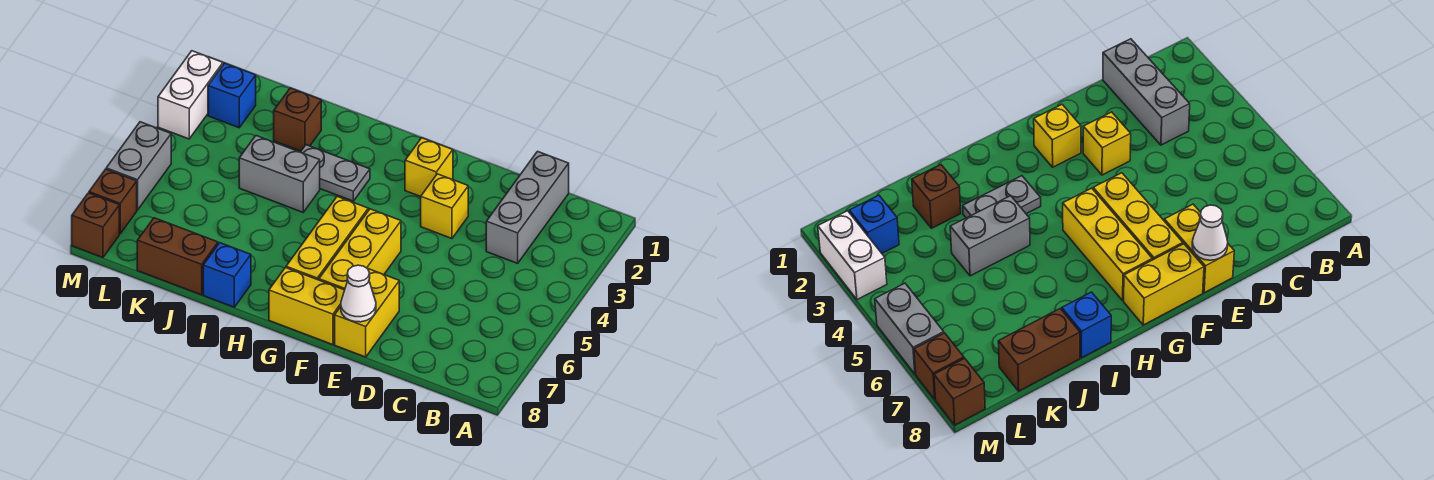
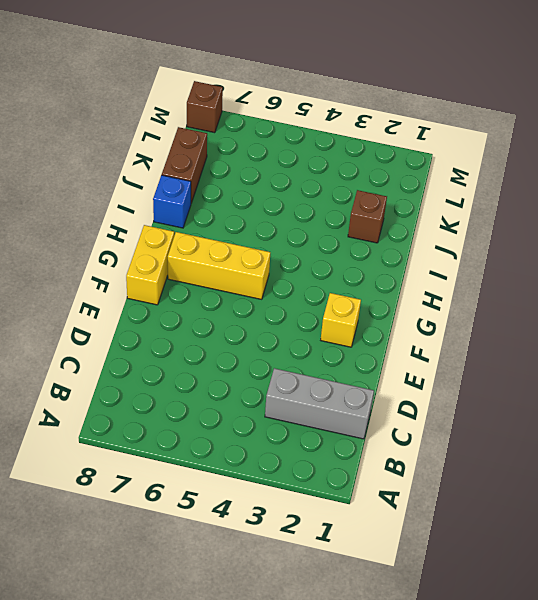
none -> yellow 1x1 brick [421,174,468,239]
none -> yellow 1x2 brick [335,269,399,357]
none -> yellow 1x3 brick [319,209,401,290]

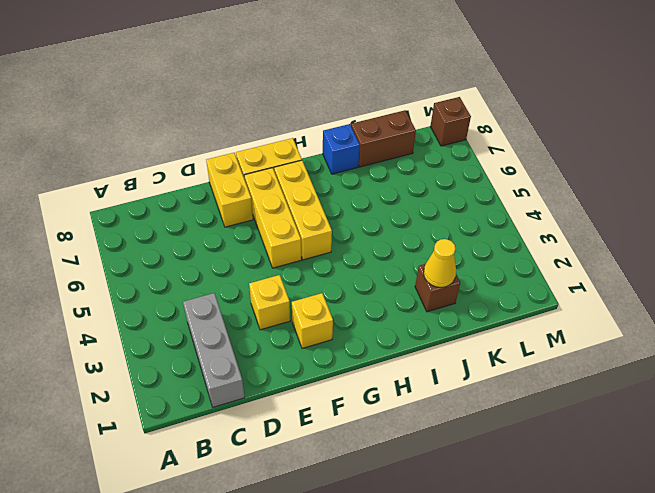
yellow 1x1 cone [424,239,456,288] -> none
none -> grey 1x2 plate [301,145,370,201]
none -> grey 1x2 brick [239,136,320,212]
none -> blue 1x1 brick [208,63,256,128]

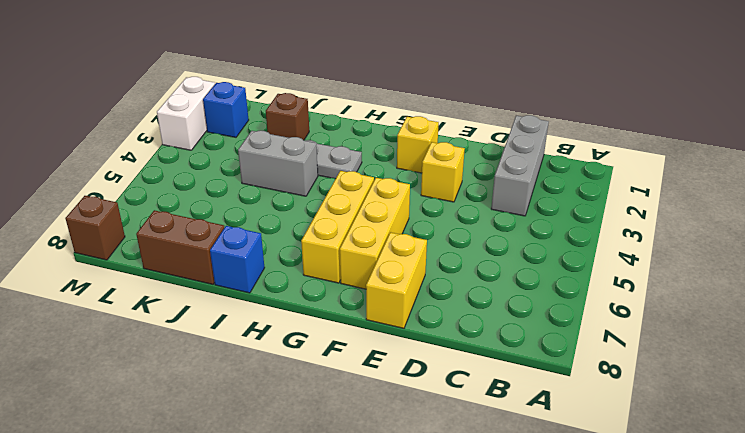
none -> yellow 1x2 brick [269,268,345,345]
none -> grey 1x2 brick [106,122,171,210]
none -> brown 1x1 brick [89,169,137,234]

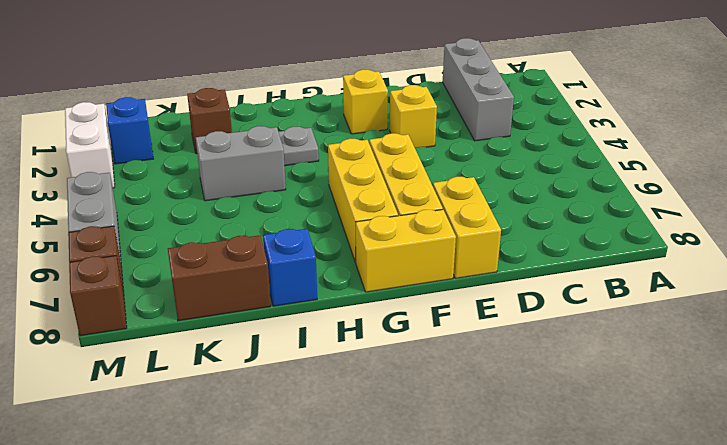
none -> white 1x1 cone [341,265,376,322]

